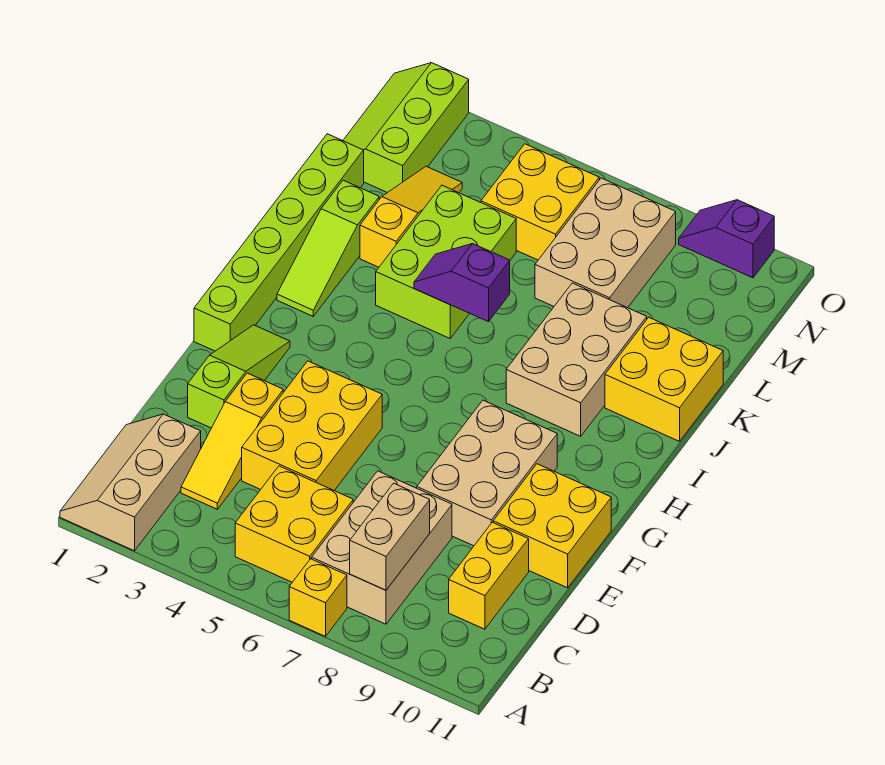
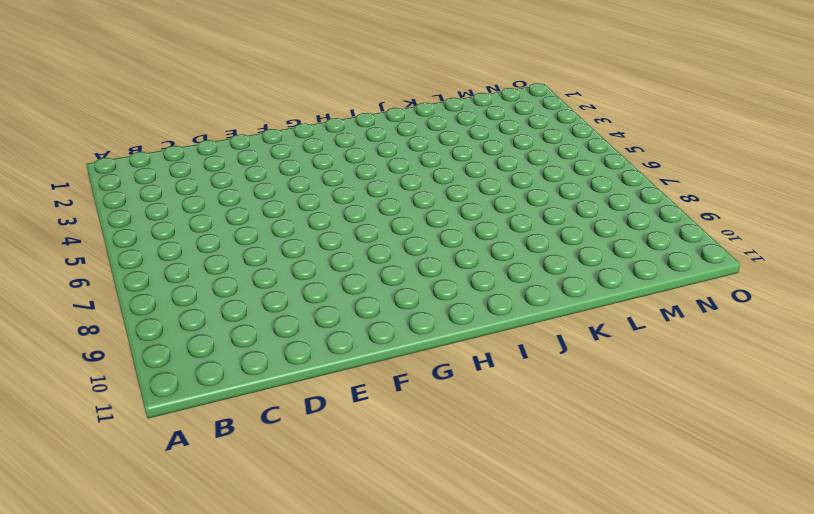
none -> tan 2x3 slope [60,414,201,551]
none -> yellow 1x1 brick [289,559,347,636]
none -> yellow 2x2 brick [235,466,353,582]

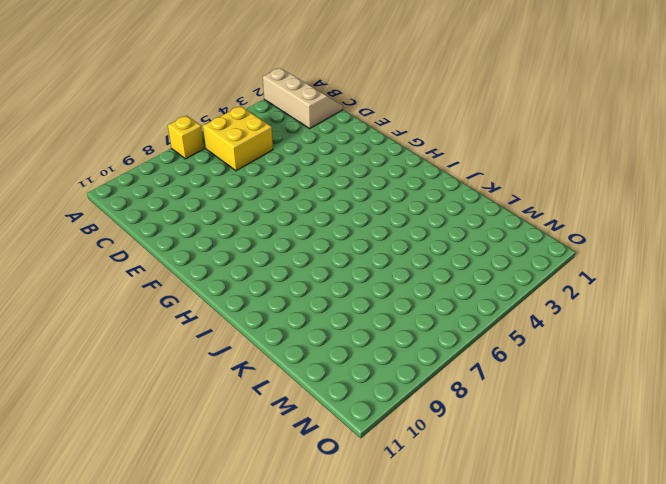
none -> tan 2x3 brick [312,471,452,624]
none -> yellow 1x3 slope [181,373,283,509]
none -> yellow 1x2 brick [449,522,529,629]

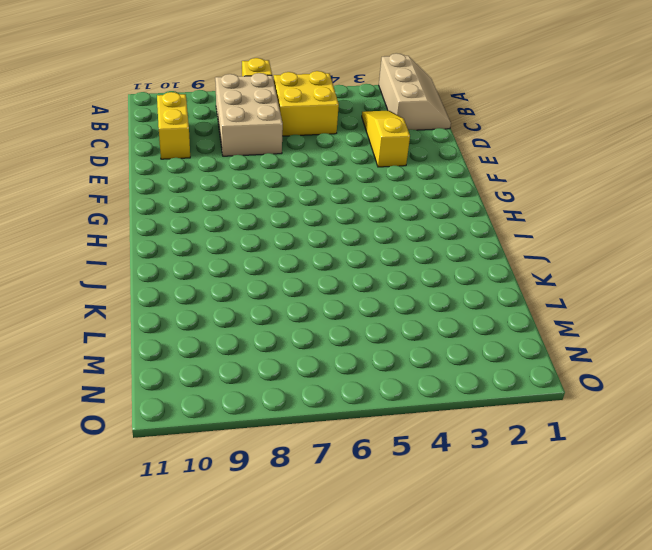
none -> yellow 2x3 brick [242,361,382,491]
none -> lime 1x3 slope [188,325,290,428]
none -> tan 2x3 brick [417,400,557,546]

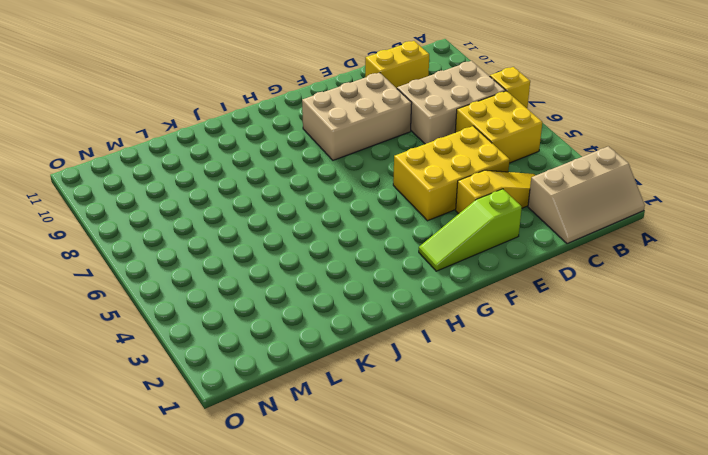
none -> yellow 2x2 brick [493,464,611,588]
none -> lime 1x6 brick [194,134,364,351]
none -> lime 1x3 slope [277,180,379,316]

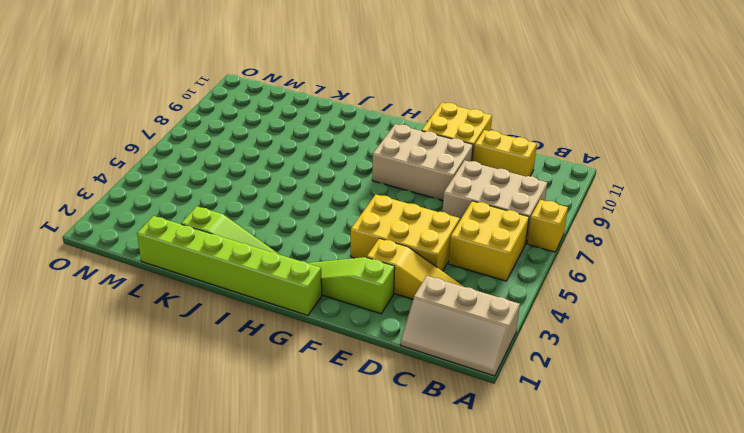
none -> tan 2x3 brick [506,283,647,436]
none -> lime 2x3 brick [376,185,516,338]
none -> yellow 2x2 brick [605,317,723,441]

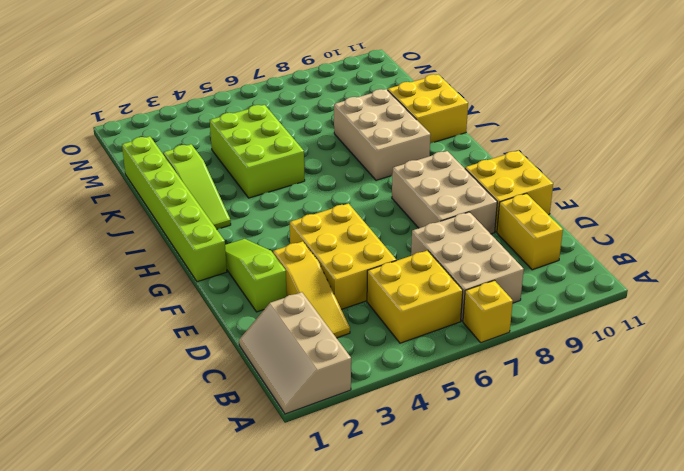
none -> yellow 1x3 slope [360,166,462,267]
none -> tan 2x3 brick [535,178,676,308]
none -> lime 2x3 slope [343,63,469,193]

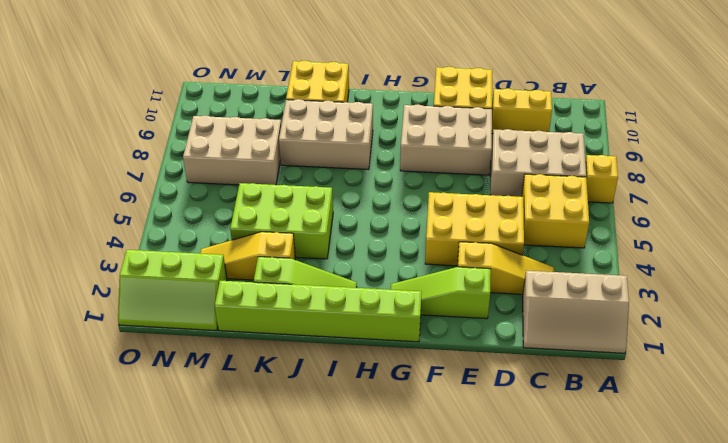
none -> yellow 2x2 brick [481,144,599,260]
none -> purple 1x2 slope [679,200,774,278]
none -> tan 1x2 brick [350,483,430,590]

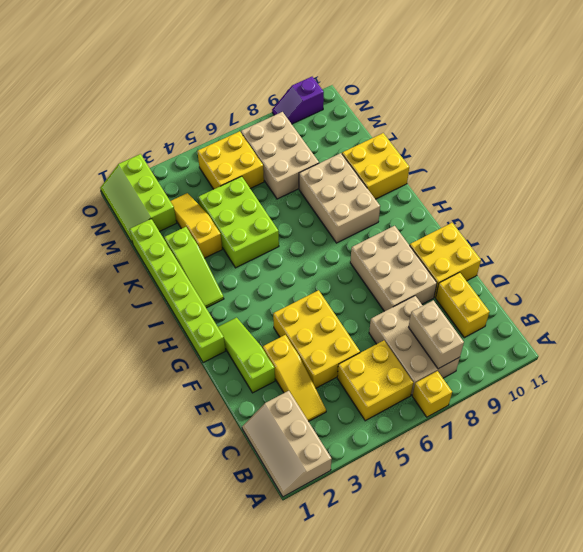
none -> purple 1x2 slope [414,244,510,322]

